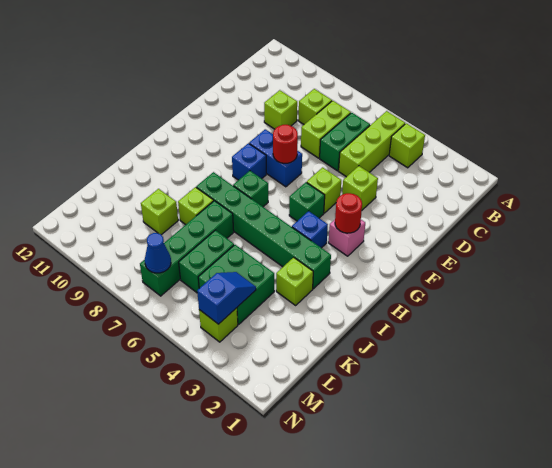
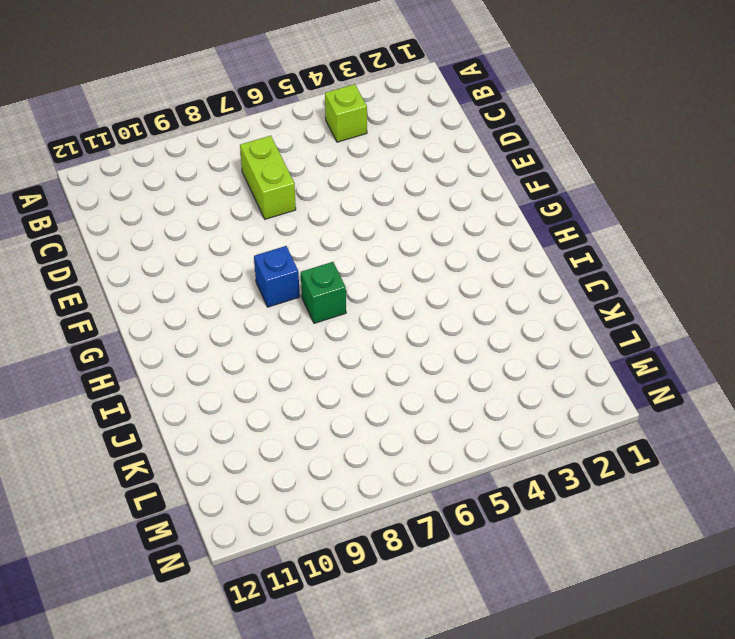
none -> lime 1x3 brick [339,111,405,177]
none -> green 1x2 brick [320,113,370,171]
none -> lime 1x1 brick [298,89,332,124]

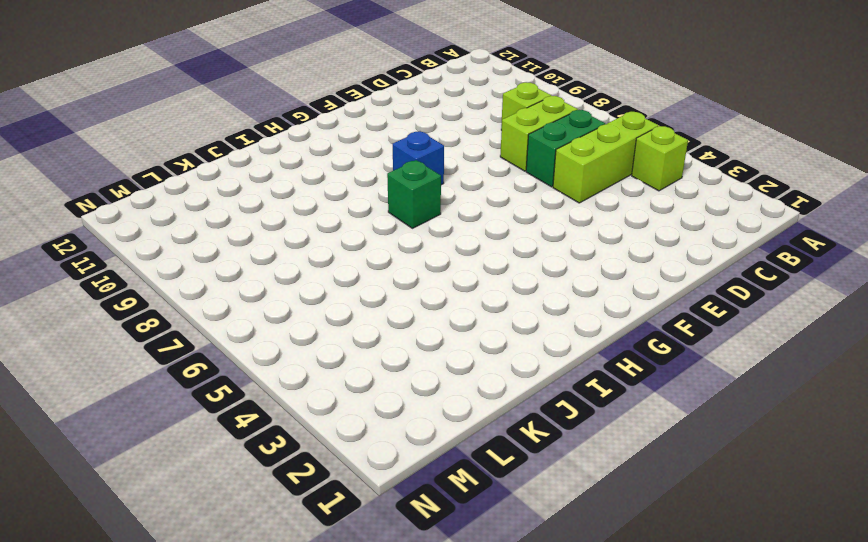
none -> lime 1x1 brick [264,90,297,129]
none -> lime 1x1 brick [342,166,378,210]
none -> lime 1x1 brick [307,167,341,213]

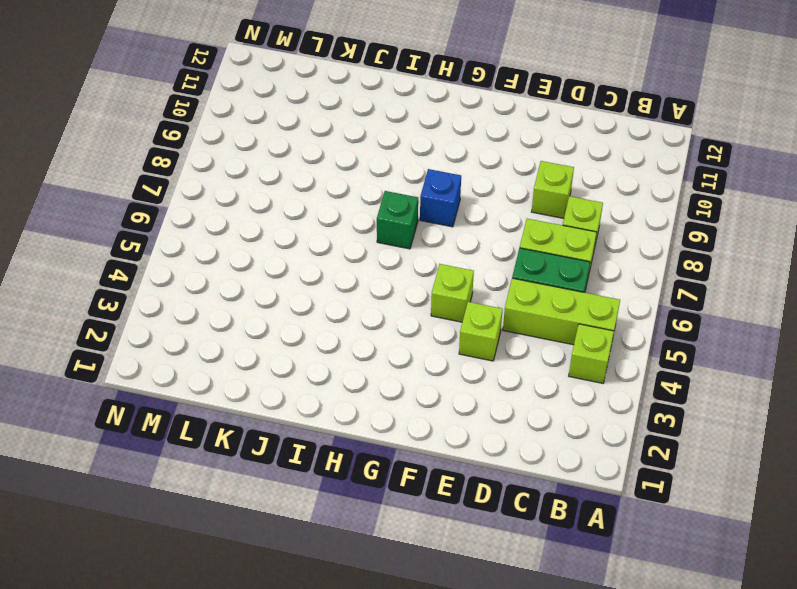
none -> blue 1x2 brick [249,129,302,187]
none -> pink 1x1 brick [329,220,365,256]
none -> green 1x1 brick [289,182,325,221]

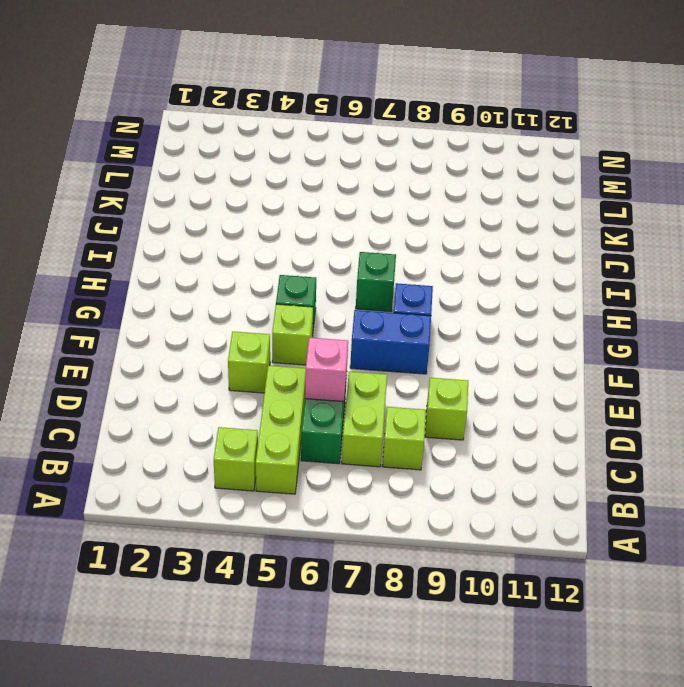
pink 1x1 brick [305,338,348,402] -> pink 1x1 brick moved to [329,220,365,256]
none -> blue 1x1 brick [292,211,328,248]
none -> green 1x6 brick [196,172,331,289]
none -> lime 1x1 brick [276,257,313,305]

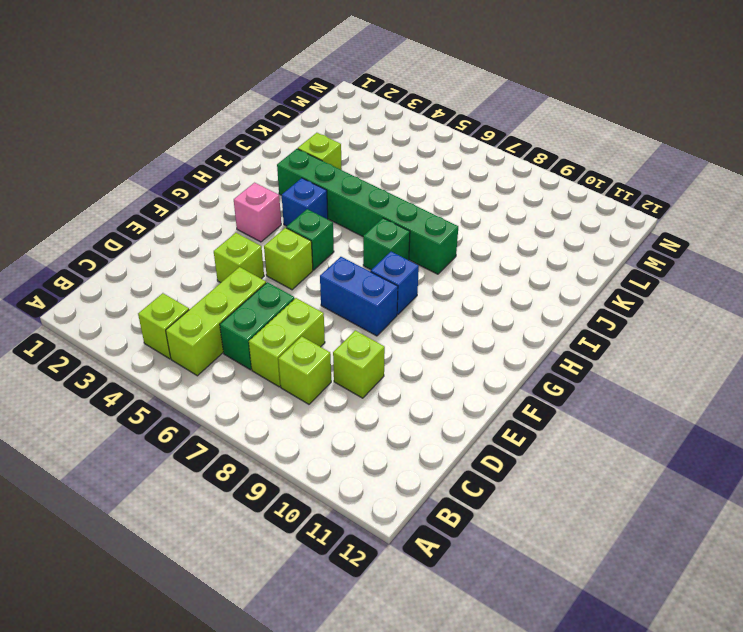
none -> green 1x4 brick [140,201,234,296]
none -> lime 1x1 brick [178,187,214,225]
none -> green 2x2 brick [198,245,274,324]

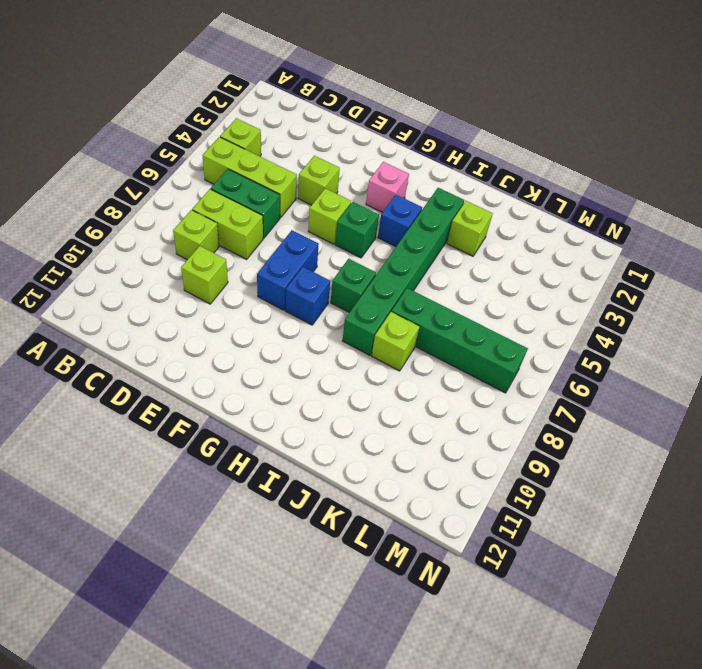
none -> green 2x2 brick [198,245,274,324]
none -> green 1x2 brick [179,230,234,293]
none -> lime 1x1 brick [141,189,178,235]

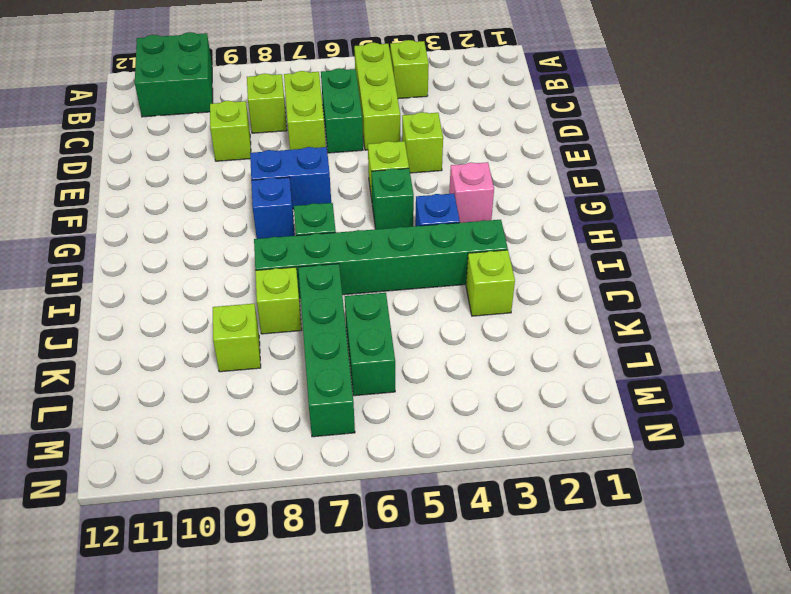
green 2x2 brick [135,32,213,117] -> green 2x2 brick moved to [198,245,274,324]
none -> lime 1x1 brick [199,308,238,342]
none -> red 1x1 round brick [273,125,298,163]
none -> red 1x1 round brick [335,193,362,233]

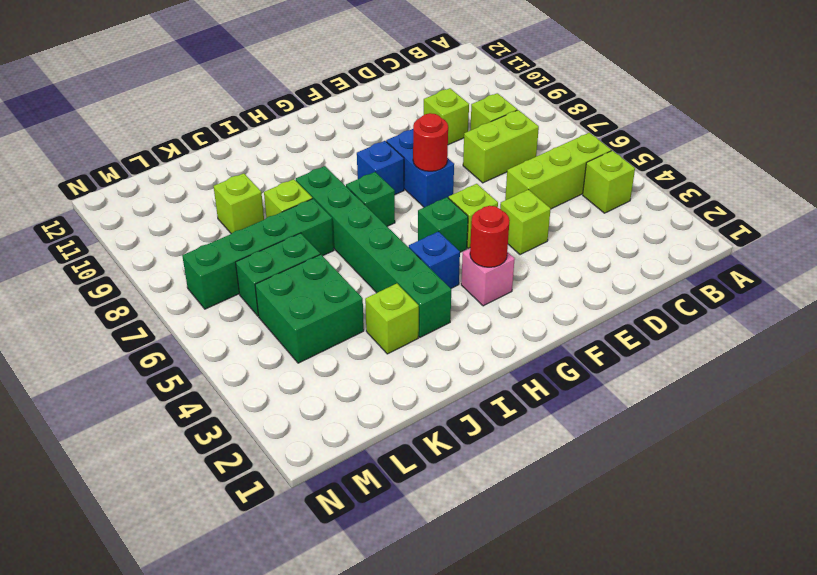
none -> green 1x2 brick [320,113,370,171]
none -> lime 1x1 brick [199,308,238,342]
none -> blue 1x2 slope [197,272,256,324]

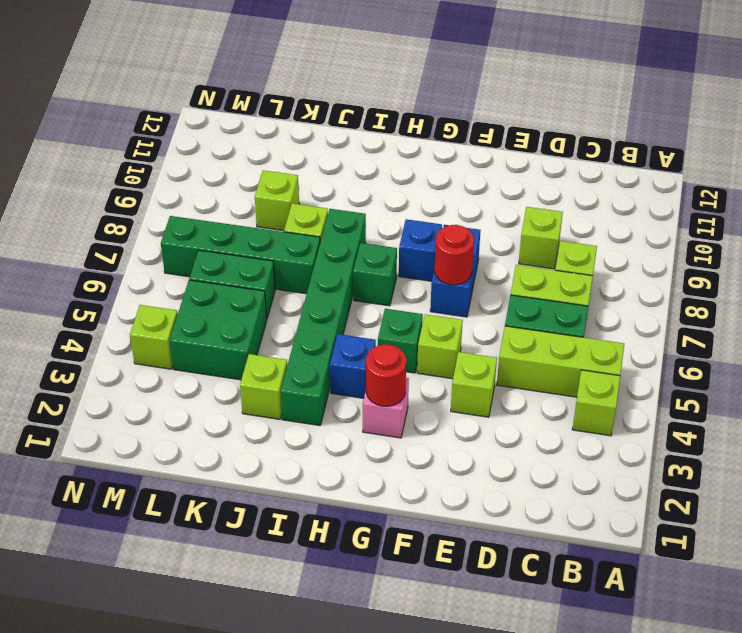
none -> blue 1x2 slope [197,272,256,324]
none -> blue 1x1 cone [145,233,171,273]

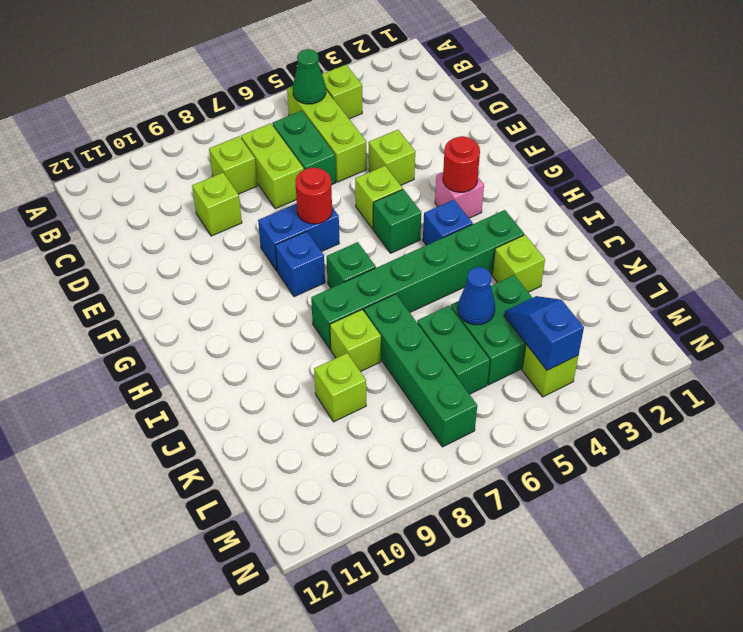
green 1x1 cone [293,49,326,104] -> none
blue 1x1 cone [458,267,495,325] -> blue 1x1 cone moved to [145,233,171,273]

